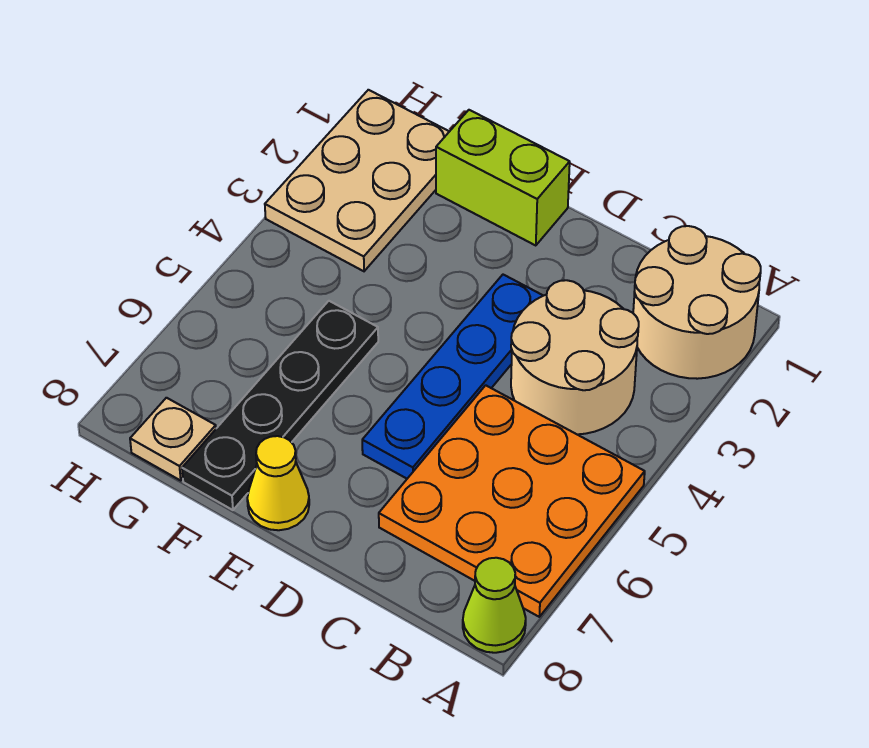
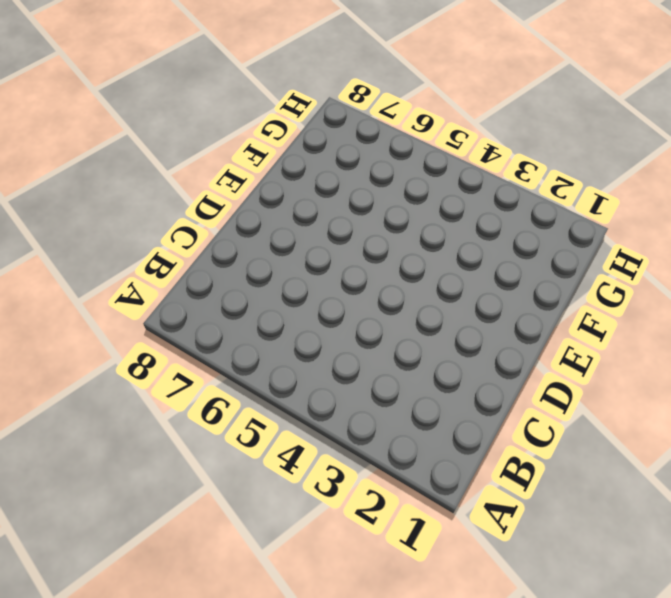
none -> tan 2x2 round brick [633,226,761,379]
none -> orange 3x3 plate [379,385,645,617]

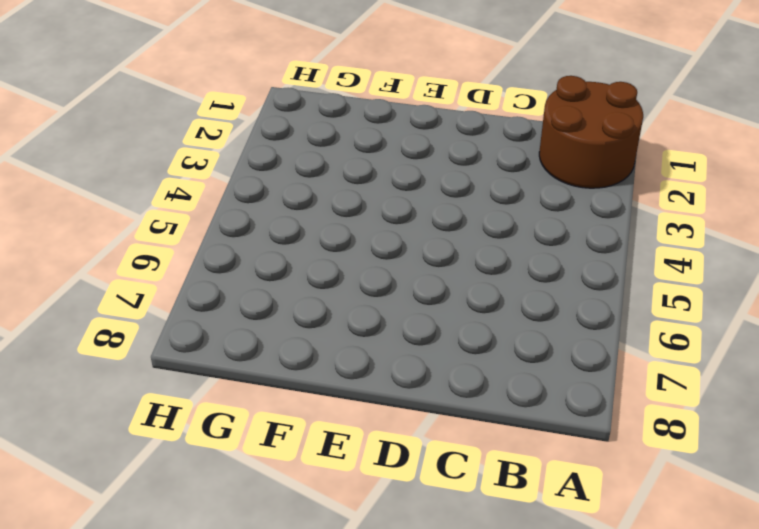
brown 2x2 round brick [539,76,643,188] -> tan 2x2 round brick [633,226,761,379]
none -> orange 3x3 plate [379,385,645,617]
none -> lime 1x1 cone [463,558,526,653]

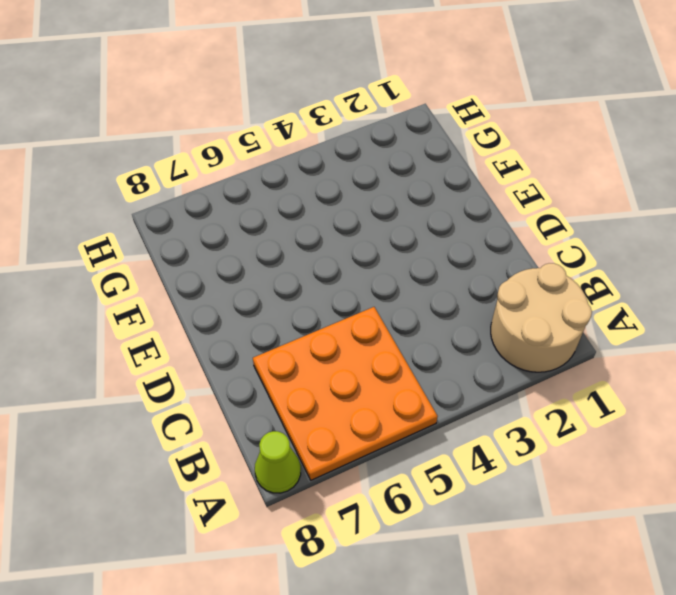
none -> tan 2x2 round brick [511,280,639,434]
none -> blue 1x4 plate [362,275,543,479]

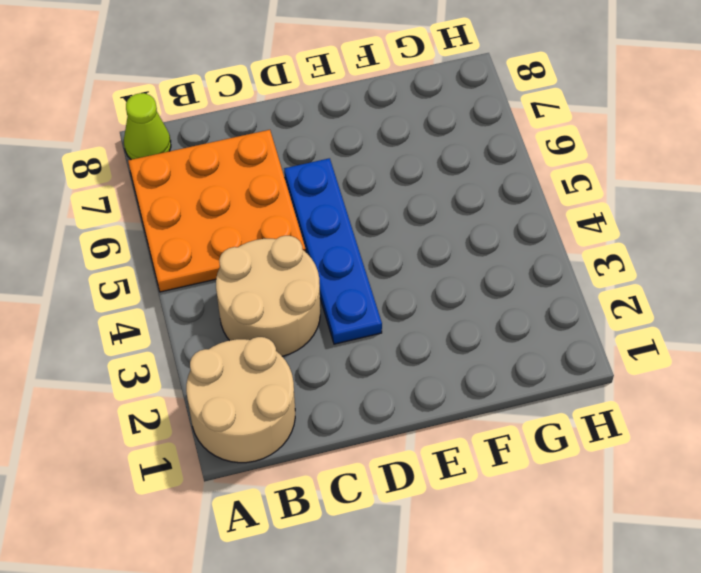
none -> lime 1x2 brick [436,110,570,246]
none -> yellow 1x1 cone [247,436,309,530]

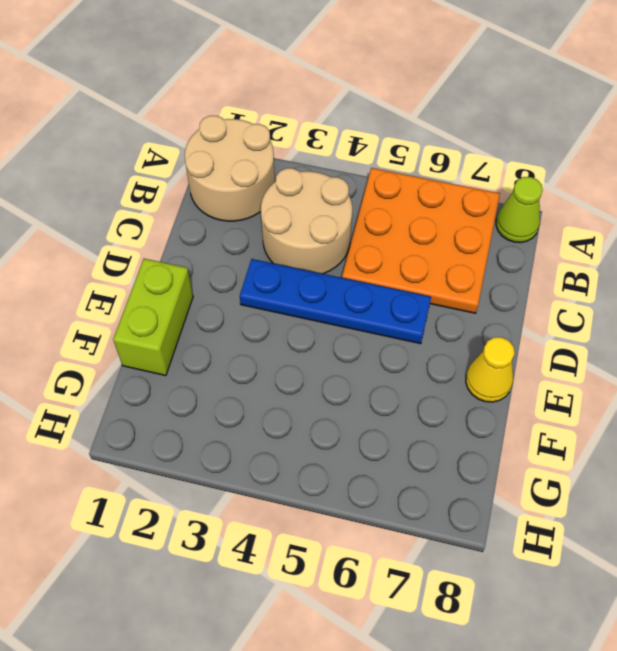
none -> black 1x4 plate [182,301,378,510]
none -> tan 2x3 plate [265,90,449,271]

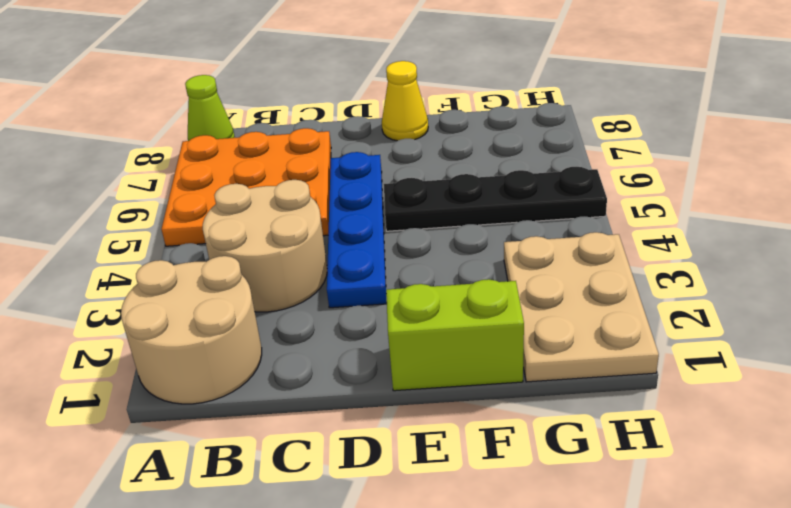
black 1x4 plate [384,167,607,231] -> black 1x4 plate turned to [182,301,378,510]
none -> tan 1x1 plate [130,398,216,480]

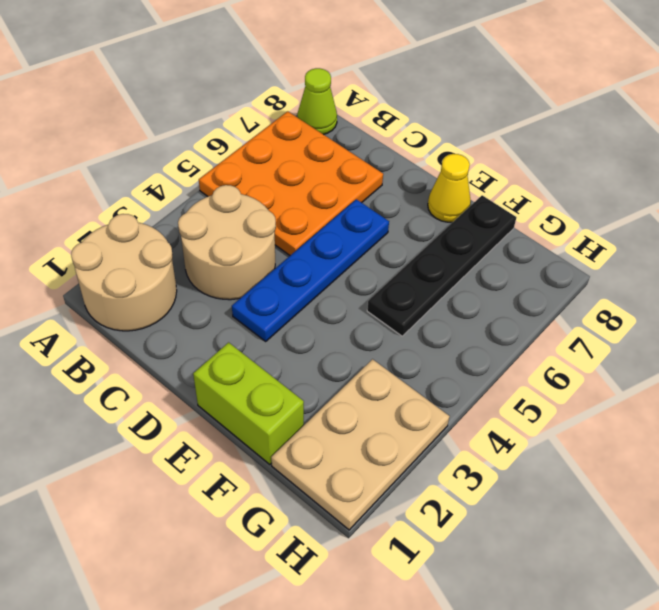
none -> tan 1x1 plate [130,398,216,480]

